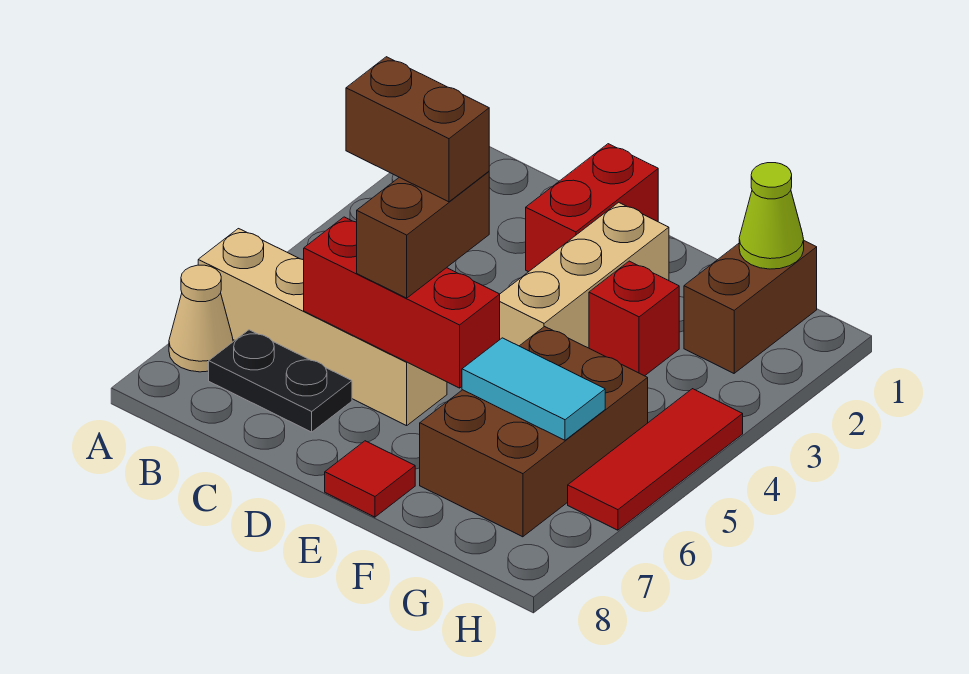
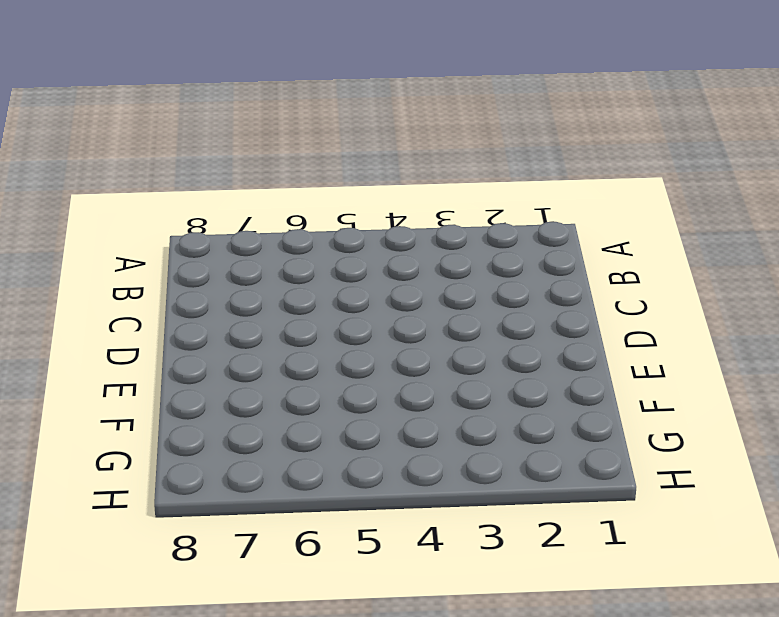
none -> tan 1x4 brick [198,229,447,426]
none -> tan 1x1 cone [169,265,233,372]
none -> black 1x2 plate [209,330,352,432]

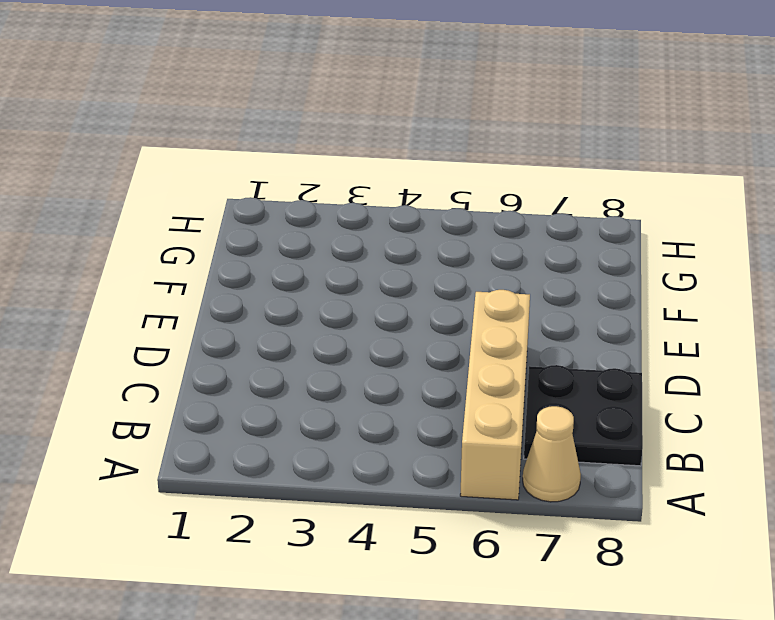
black 2x2 plate [524,365,643,466] -> black 1x2 plate [209,330,352,432]
none -> red 1x2 brick [526,144,658,272]
none -> tan 1x3 brick [500,202,669,348]
none -> red 1x1 tile [325,441,415,517]

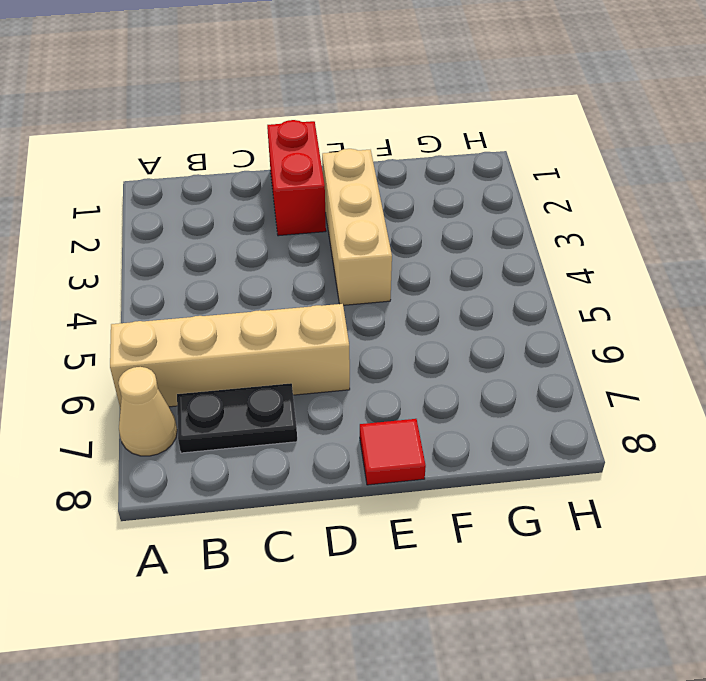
none -> red 1x1 brick [589,261,679,376]
none -> brown 2x3 brick [420,327,648,537]
none -> brown 1x2 brick [684,241,817,373]

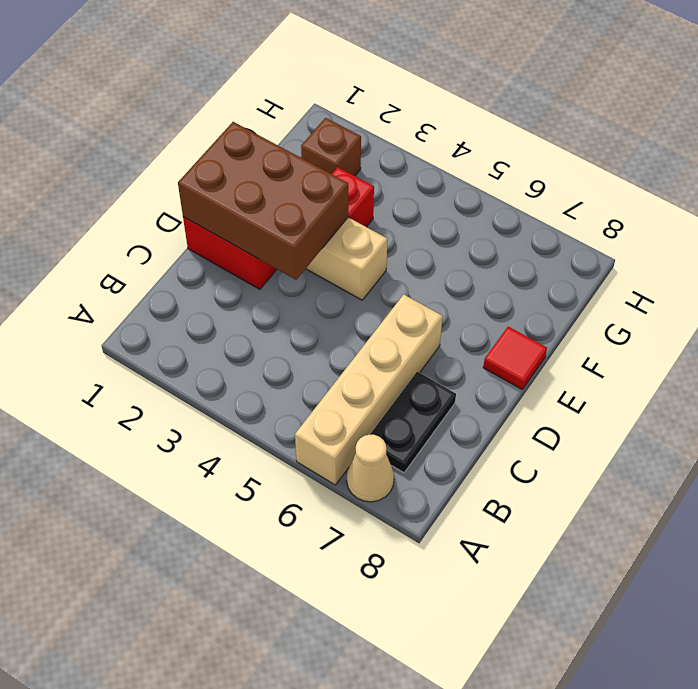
brown 2x3 brick [178,122,348,280] -> brown 2x3 brick moved to [420,327,648,537]
brown 1x1 brick [301,118,361,176] -> brown 1x2 brick [684,241,817,373]
none -> red 1x3 tile [568,389,743,530]
none -> red 1x3 brick [304,217,500,388]
none -> cyan 1x2 tile [462,338,605,440]

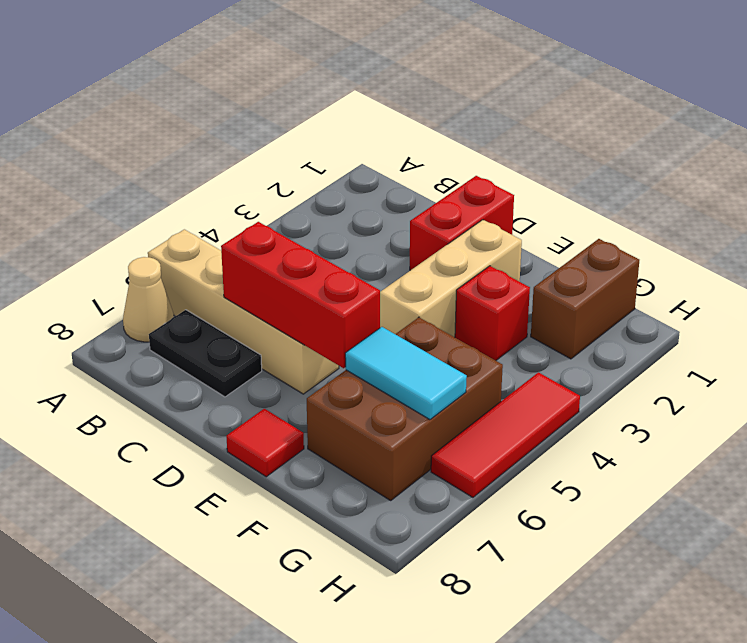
none -> lime 1x1 cone [739,163,804,269]
none -> brown 1x2 brick [357,171,489,298]
none -> brown 1x2 brick [346,57,489,202]

